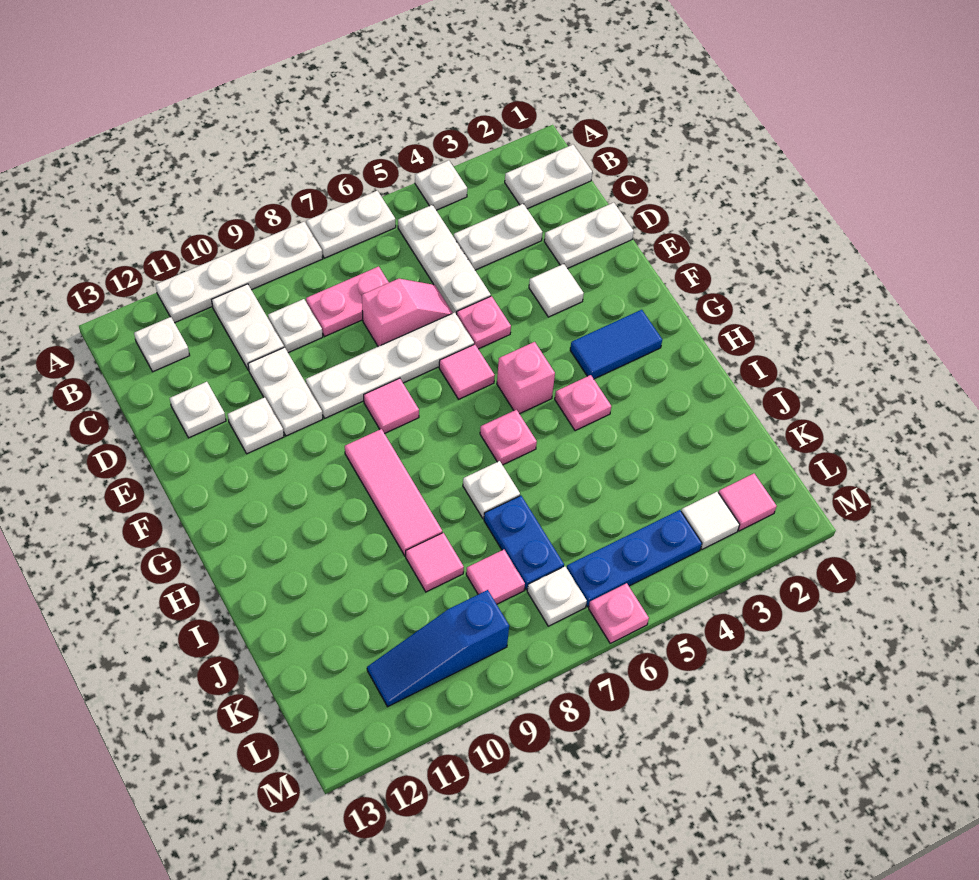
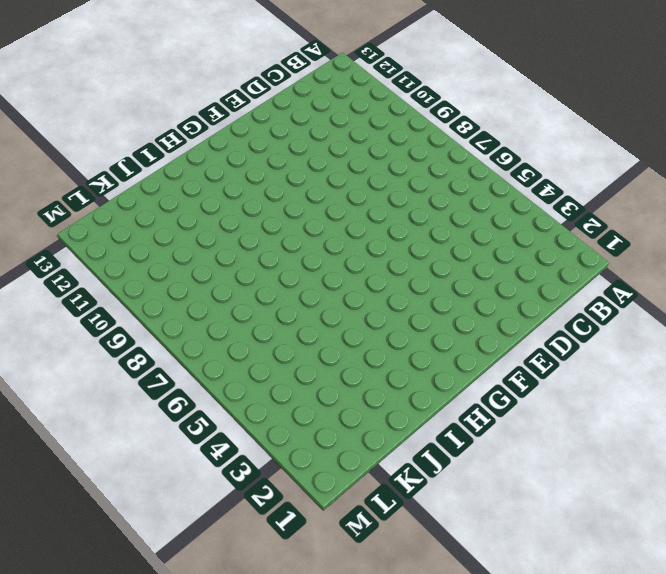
none -> white 1x1 plate [415,160,467,210]
none -> white 1x2 plate [306,191,396,258]
none -> white 1x4 plate [156,222,323,323]
none -> white 1x2 plate [505,145,592,209]

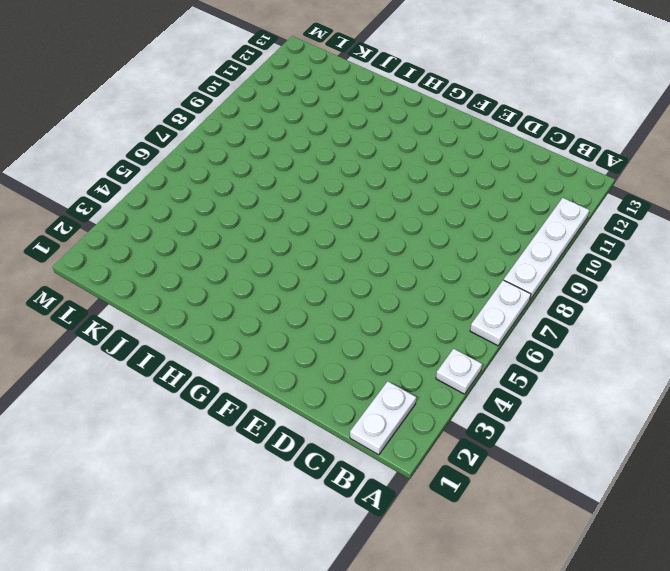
none -> white 1x3 plate [398,205,491,315]
none -> white 1x2 plate [212,284,284,370]
none -> white 1x1 plate [134,317,190,372]
none -> white 1x2 plate [454,204,542,270]

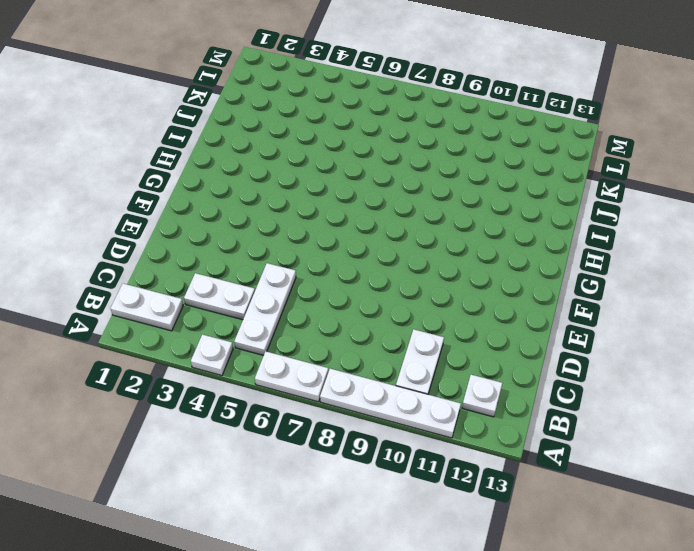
none -> pink 1x2 plate [306,266,389,337]
none -> white 1x1 plate [268,299,323,353]
none -> white 1x2 plate [544,203,634,269]
none -> pink 1x2 slope [362,279,452,346]

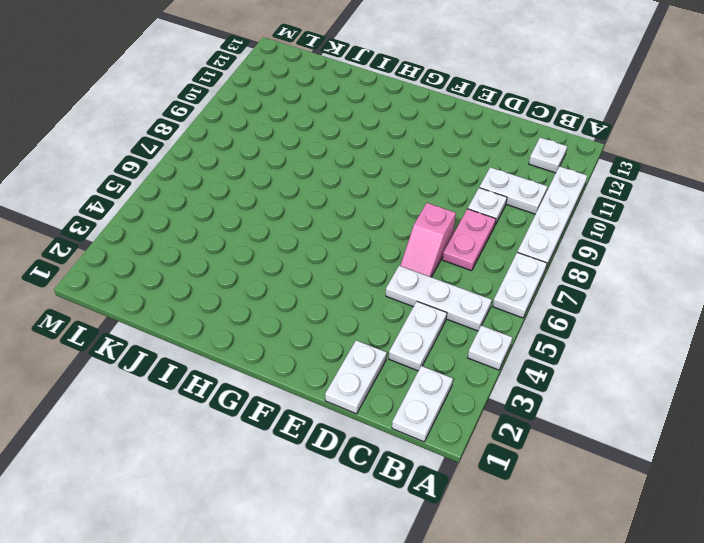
none -> white 1x2 plate [248,347,323,436]
none -> white 1x1 plate [170,382,226,438]
none -> white 1x1 tile [529,264,584,317]
none -> pink 1x1 plate [457,296,511,349]

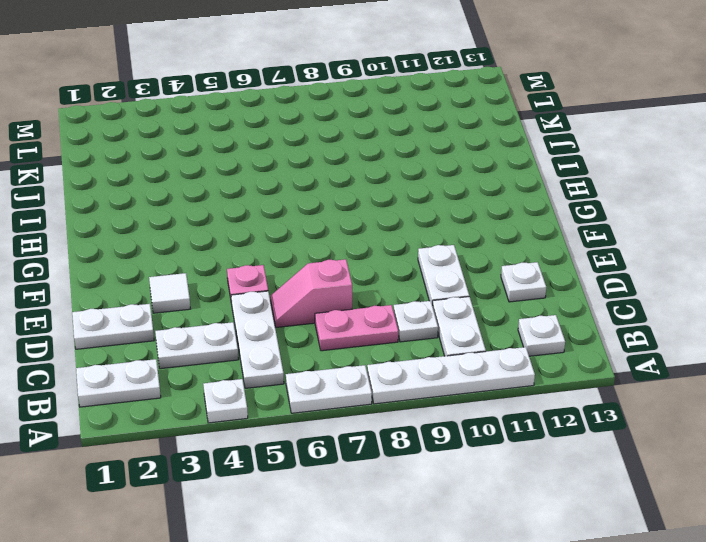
none -> white 1x4 plate [306,313,474,418]
none -> white 1x1 plate [228,397,284,454]
none -> pink 1x1 tile [439,344,495,399]
none -> pink 1x1 tile [364,378,419,433]

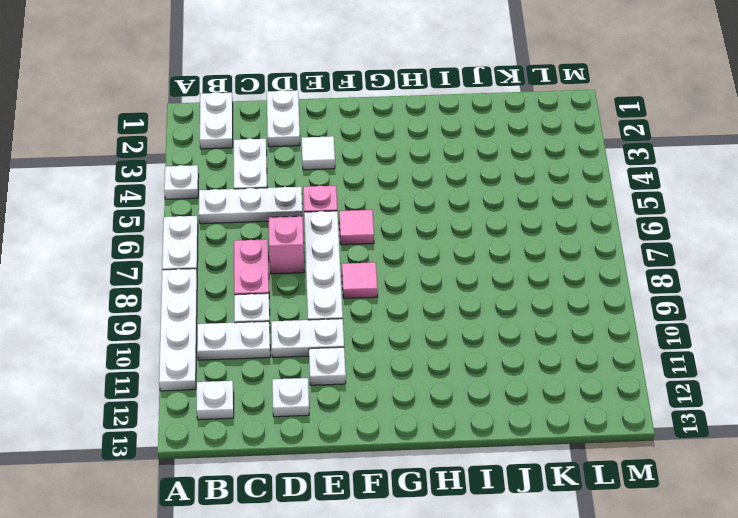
none -> blue 1x2 tile [570,310,662,379]
none -> pink 1x1 brick [497,342,555,414]
none -> pink 1x3 tile [345,429,442,556]
none -> pink 1x1 plate [555,375,611,431]

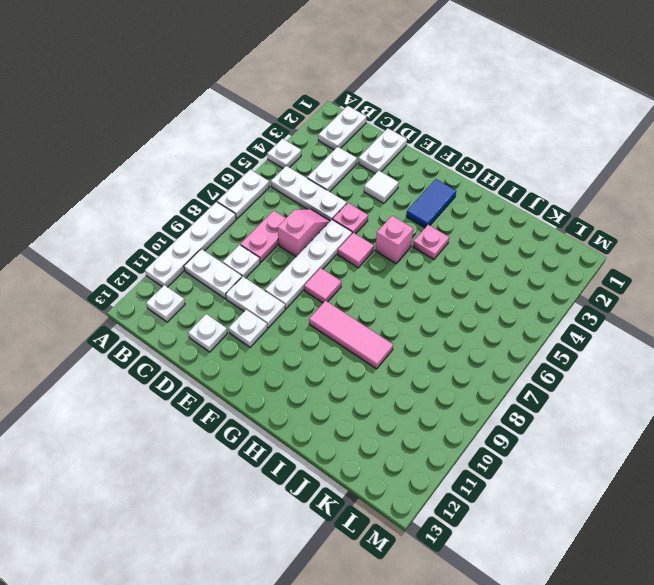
none -> pink 1x1 plate [480,410,537,465]
none -> white 1x1 plate [463,461,520,519]
none -> blue 1x2 plate [484,496,564,590]
none -> pink 1x1 tile [406,533,464,592]

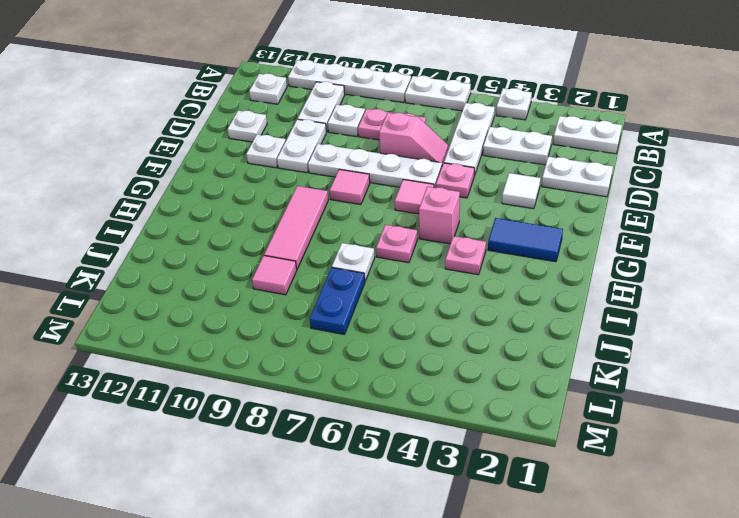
none -> pink 1x1 tile [466,550,525,604]
none -> pink 1x1 tile [719,474,777,531]
none -> white 1x1 tile [681,492,739,549]
none -> blue 1x3 plate [567,510,702,607]

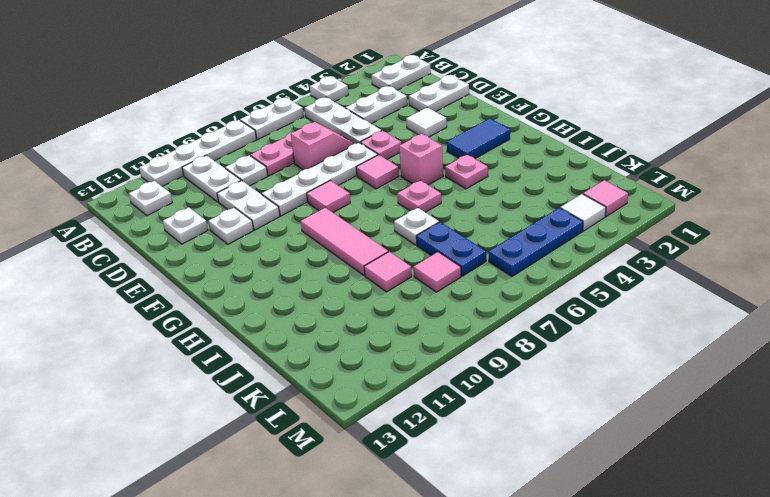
none -> white 1x1 plate [527,567,587,626]
none -> blue 1x3 slope [367,590,509,707]
none -> pink 1x1 plate [589,583,649,643]

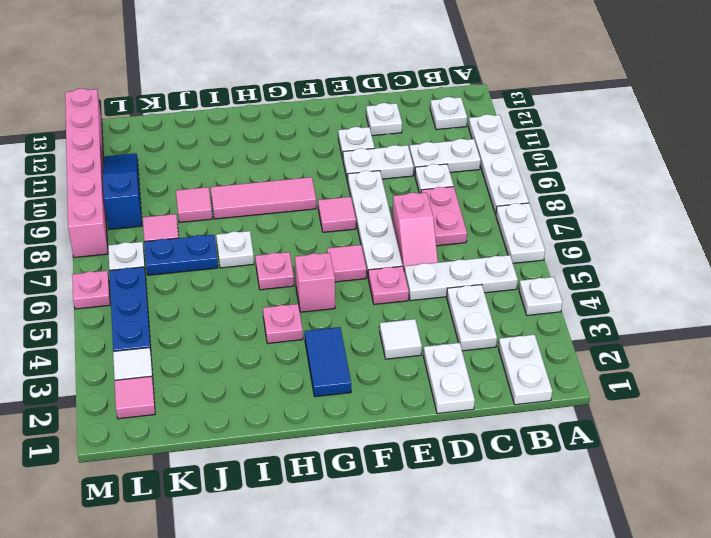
pink 1x6 brick [65,89,108,258] -> none

